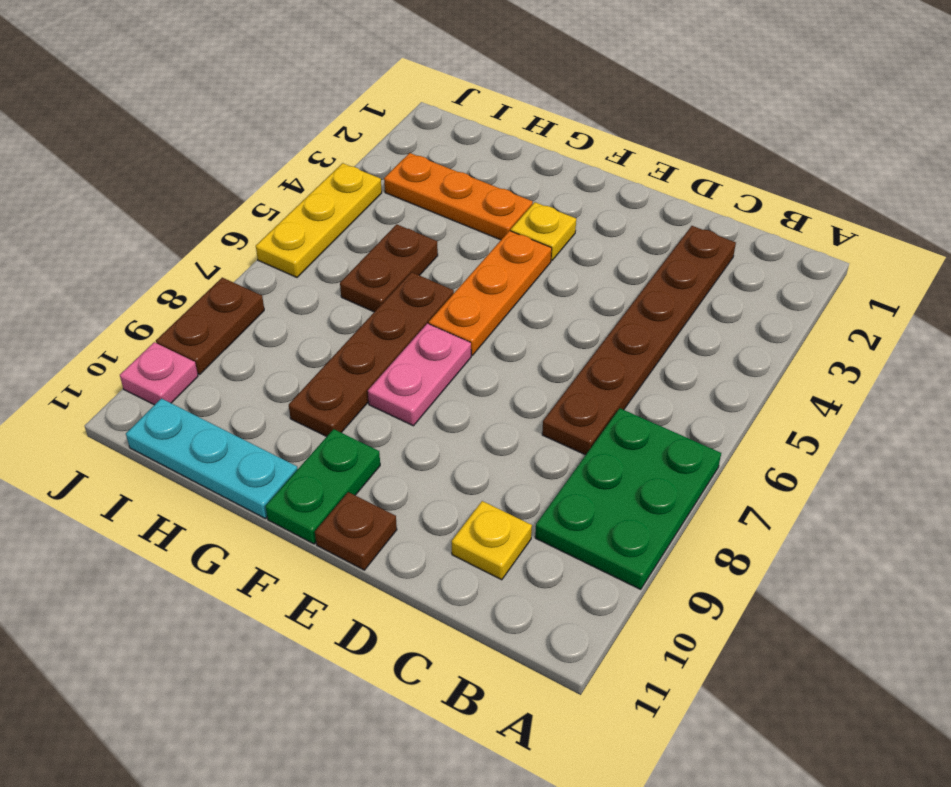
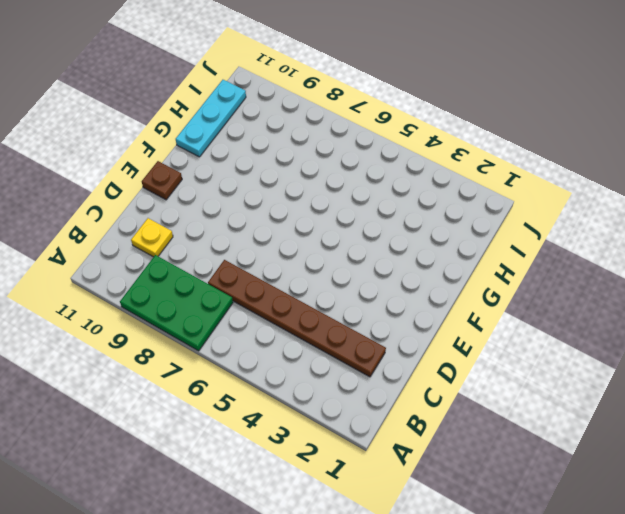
none -> yellow 1x1 plate [511,202,576,261]
none -> orange 1x3 plate [429,231,552,355]
none -> pink 1x2 plate [368,323,471,426]

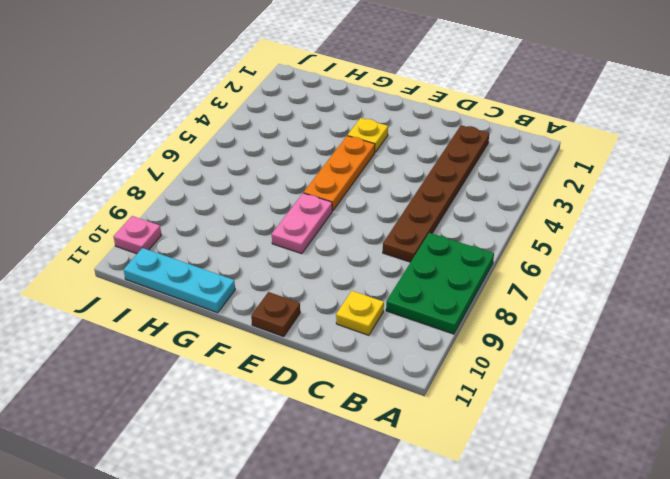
none -> green 1x2 plate [265,429,380,544]
none -> orange 1x3 plate [384,153,533,240]
none -> brown 1x4 plate [289,272,454,437]

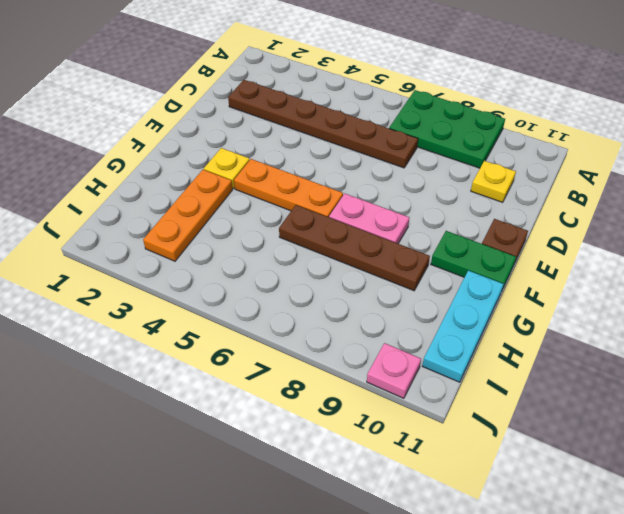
none -> brown 1x2 plate [340,224,438,312]
none -> yellow 1x3 plate [256,163,382,277]
none -> brown 1x2 plate [156,278,264,374]

